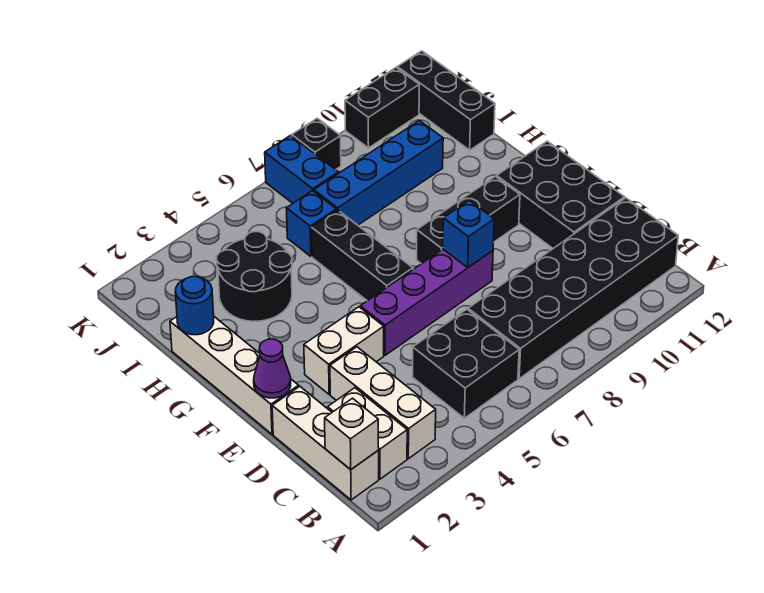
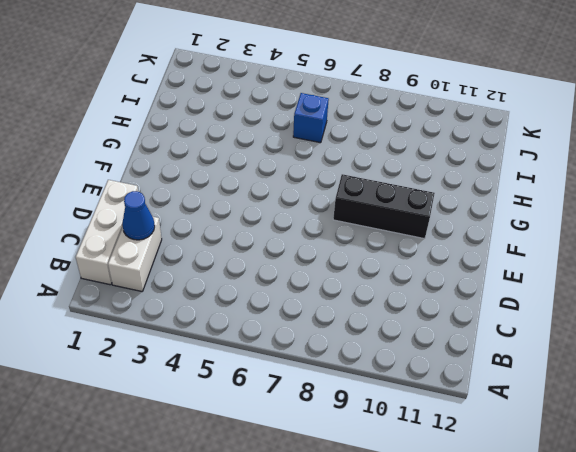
blue 1x1 cone [122,191,155,240] -> none
none -> white 1x3 brick [330,347,436,459]
none -> black 2x2 brick [413,309,519,418]
none -> black 2x6 brick [468,198,678,379]

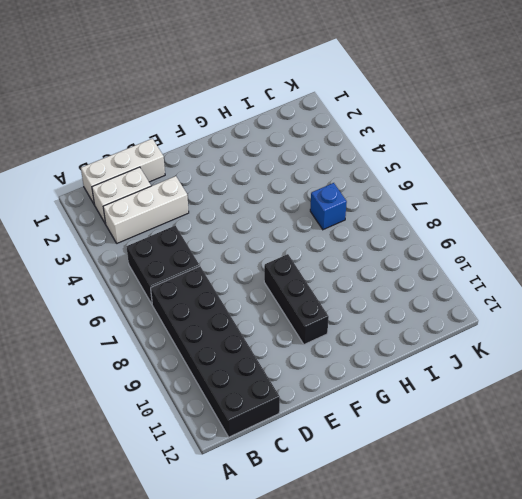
none -> black 2x3 brick [497,141,625,248]
none -> white 1x4 brick [170,317,299,434]
none -> white 1x2 brick [304,307,384,394]

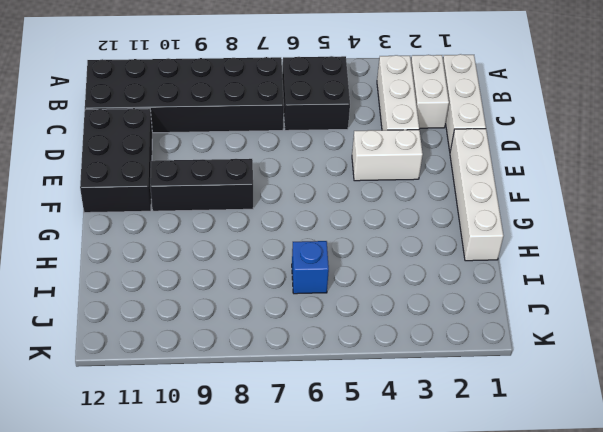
none -> purple 1x4 brick [360,249,493,355]
none -> black 1x3 brick [311,210,413,301]
none -> black 2x2 round brick [217,232,292,321]

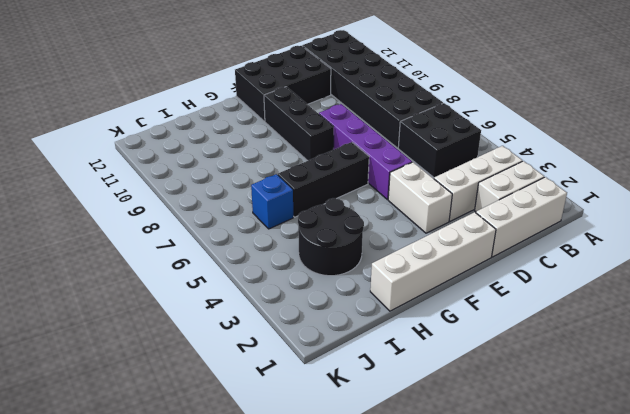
none -> blue 1x4 brick [314,120,443,225]
none -> black 1x3 brick [397,51,495,150]
none -> blue 1x2 brick [265,136,338,203]

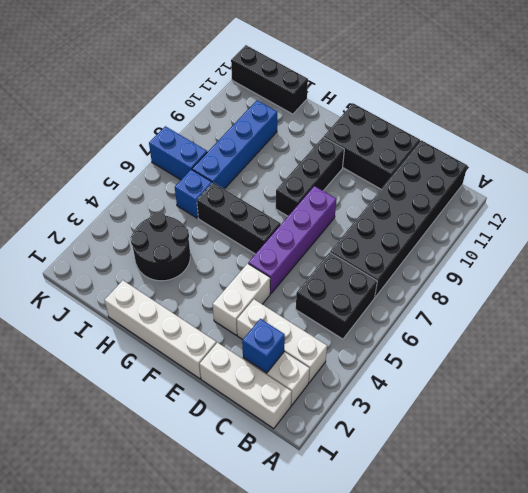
blue 1x1 brick [242,319,285,373] -> blue 1x1 brick moved to [443,200,494,267]
none -> black 1x1 brick [292,118,341,170]
none -> black 1x2 brick [345,68,419,148]
none -> white 1x1 brick [325,398,379,470]

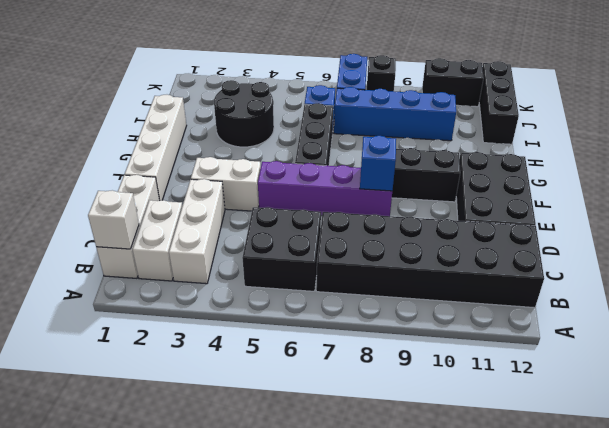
none -> purple 1x1 cone [254,339,291,398]
none -> blue 1x1 round brick [175,277,214,335]

